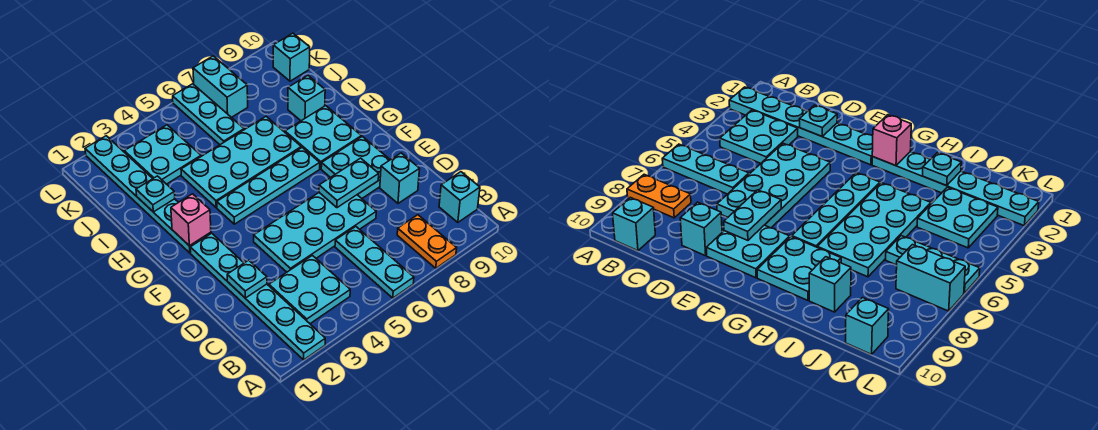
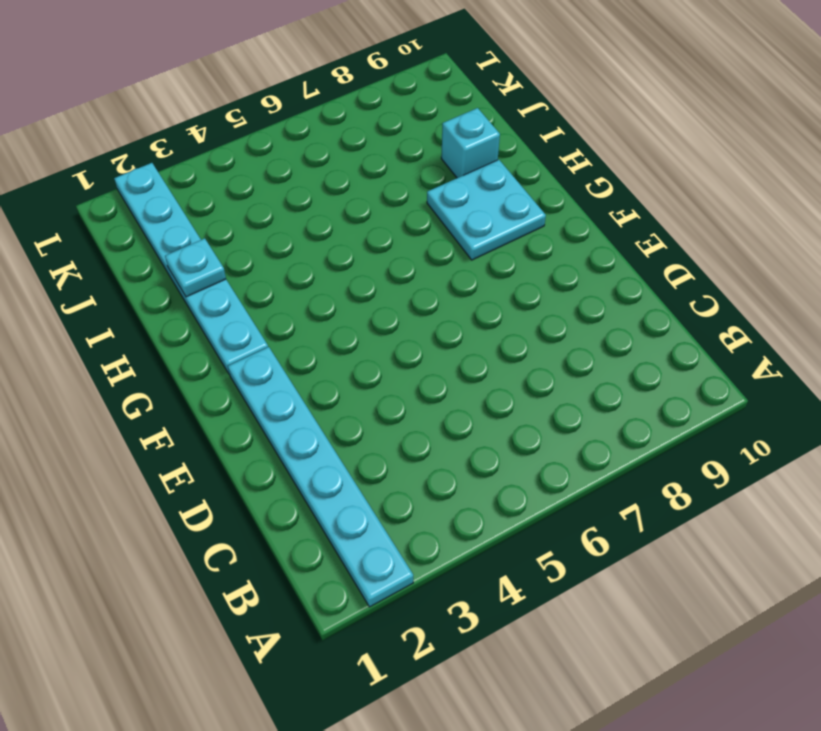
none -> cyan 1x3 plate [335,227,414,298]
none -> orange 1x2 plate [397,215,457,268]
none -> cyan 2x2 plate [269,255,350,324]

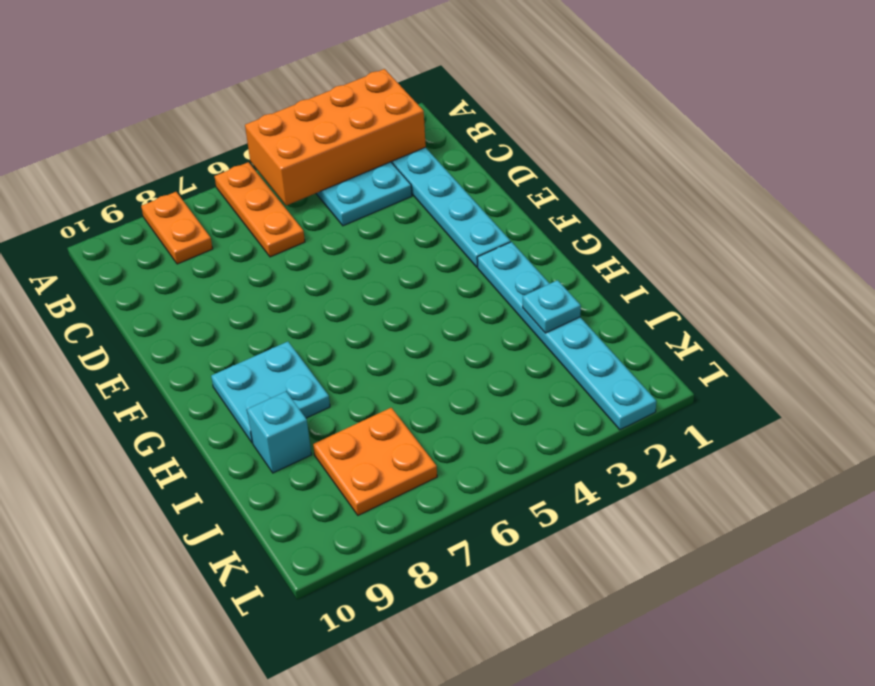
orange 2x4 brick [245,69,426,205] -> none
orange 1x3 plate [215,162,305,257] -> cyan 1x3 plate [335,227,414,298]
orange 2x2 plate [313,408,437,515] -> cyan 1x2 brick [193,56,248,117]
none -> cyan 1x1 brick [439,172,480,222]
none -> cyan 2x4 plate [254,193,376,272]
none -> cyan 1x1 brick [380,153,419,203]

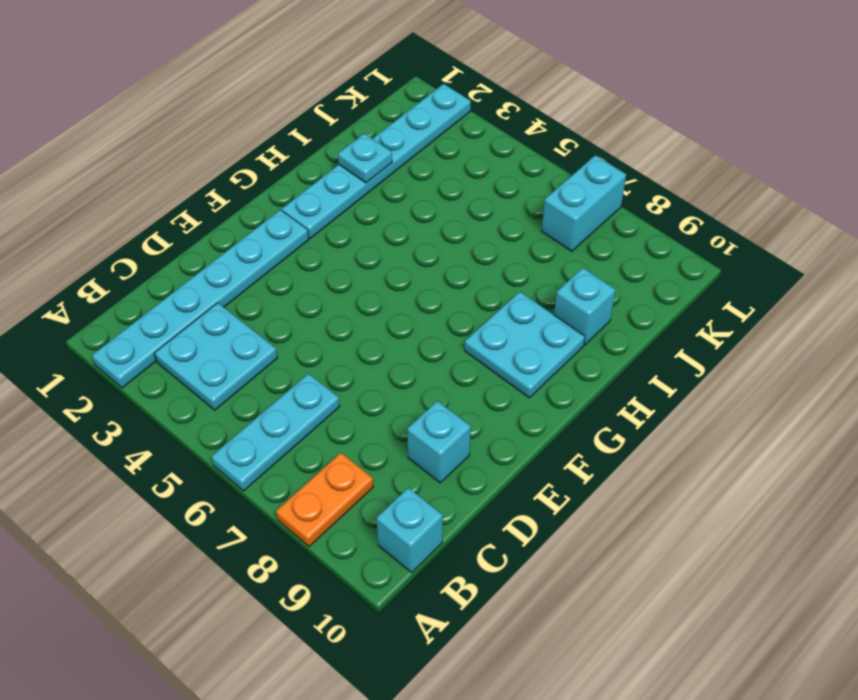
none -> cyan 2x4 plate [254,193,376,272]
none -> cyan 2x2 plate [321,136,390,198]
none -> cyan 1x4 plate [217,148,320,224]

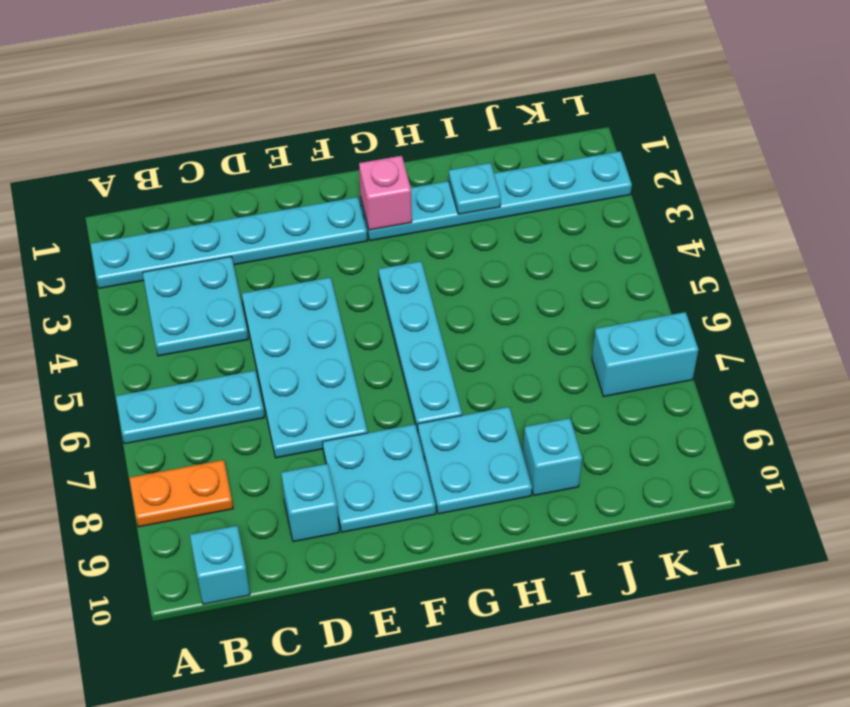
none -> cyan 2x4 plate [181,117,301,208]
none -> cyan 2x2 plate [124,125,201,184]
none -> cyan 1x3 plate [173,84,244,145]

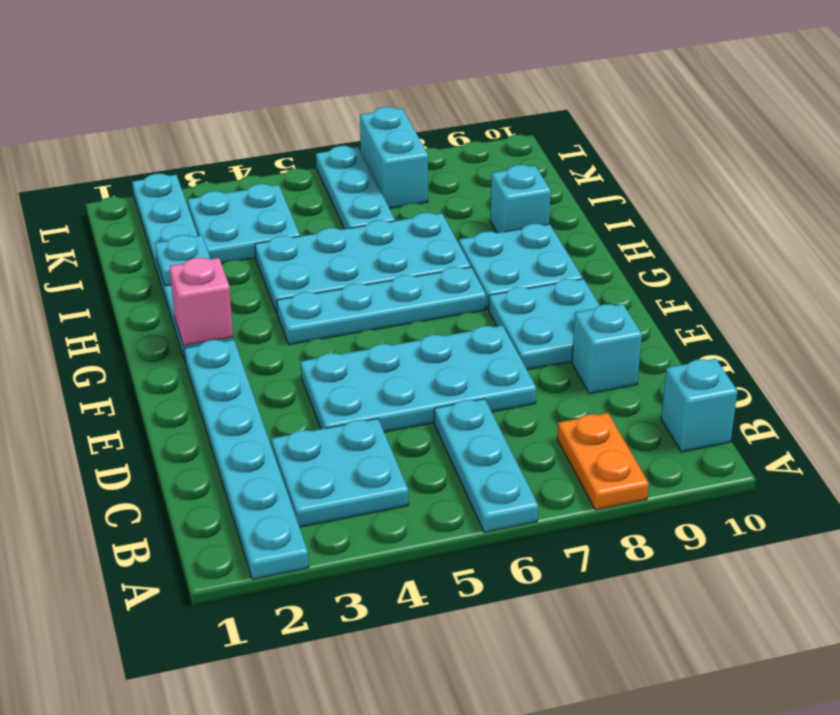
none -> cyan 1x1 brick [273,33,310,81]
none -> cyan 1x1 plate [227,260,267,298]
none -> cyan 1x2 plate [319,158,379,208]

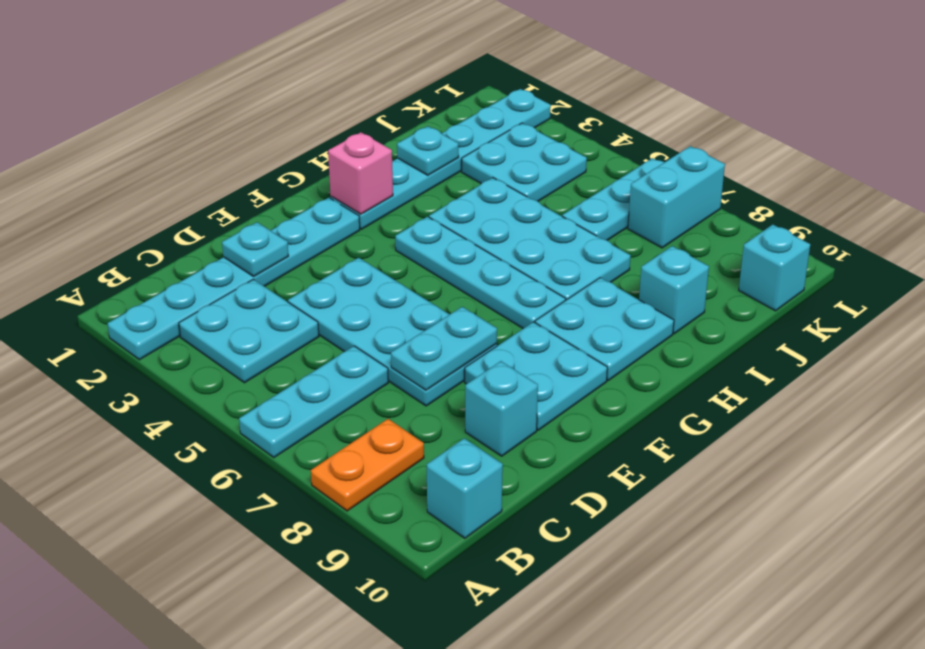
cyan 1x2 plate [391,307,497,390] -> cyan 1x2 plate turned to [319,158,379,208]

